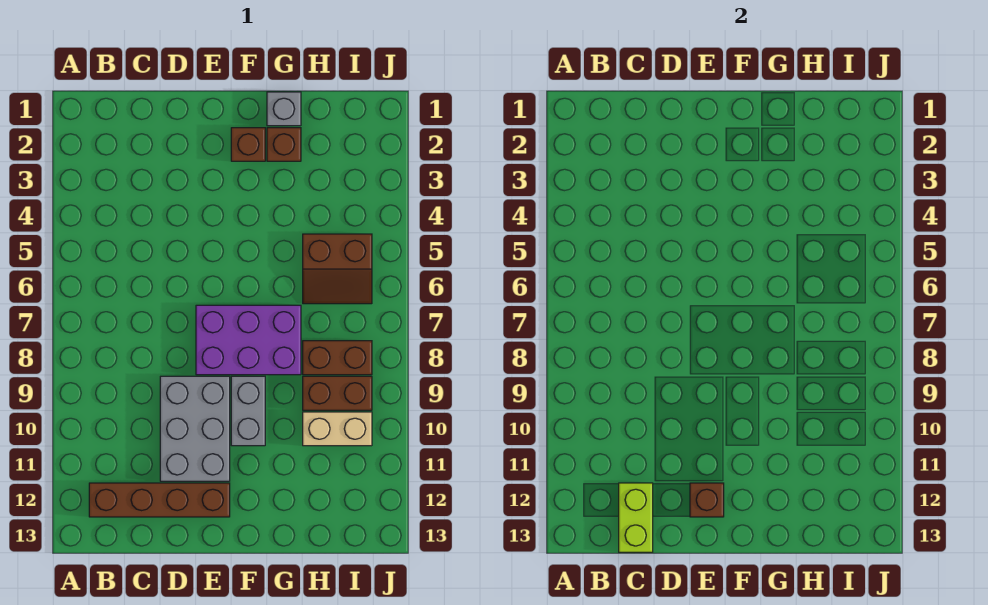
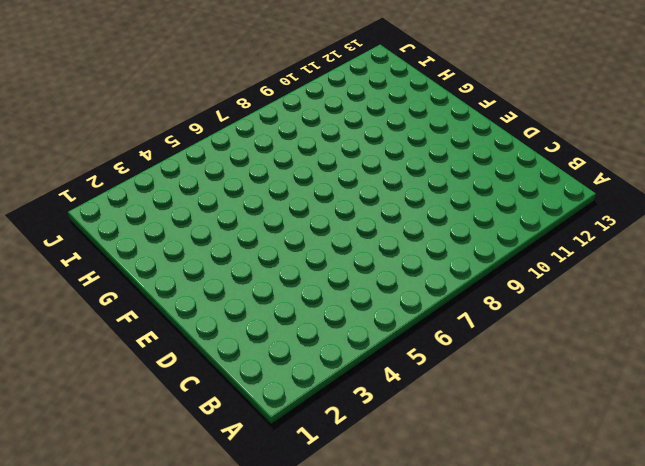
none -> brown 1x4 brick [89,483,230,517]
none -> grey 2x3 brick [160,376,230,481]
none -> purple 2x3 brick [196,305,301,375]

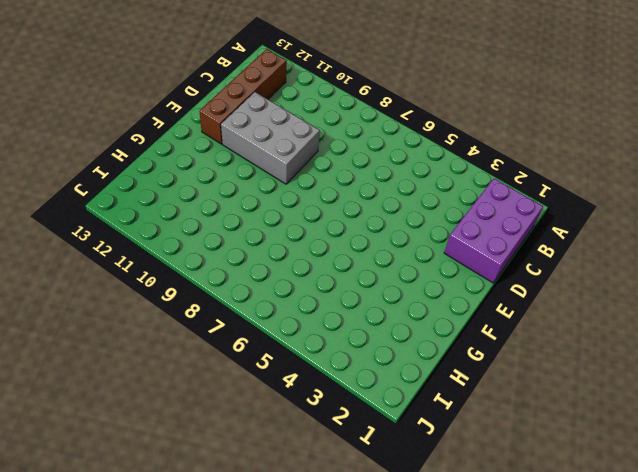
purple 2x3 brick [444,179,543,283] -> purple 2x3 brick moved to [196,305,301,375]
none -> brown 1x1 brick [231,128,265,161]
none -> grey 1x2 brick [231,376,265,446]
none -> grey 1x1 brick [267,92,301,126]

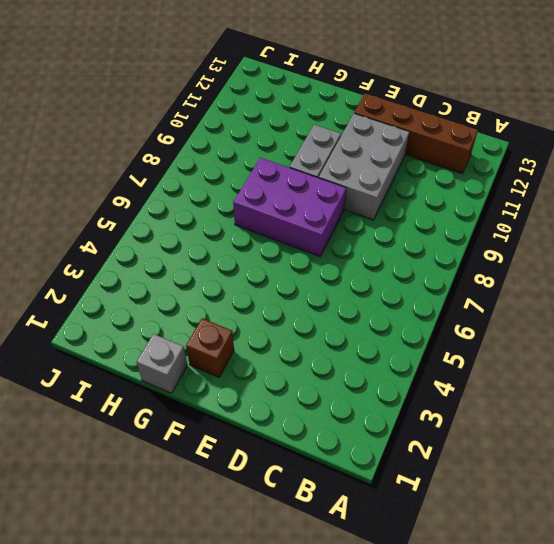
none -> brown 1x1 brick [267,128,301,161]
none -> brown 2x2 slope [303,234,372,304]
none -> brown 1x2 brick [303,341,372,375]

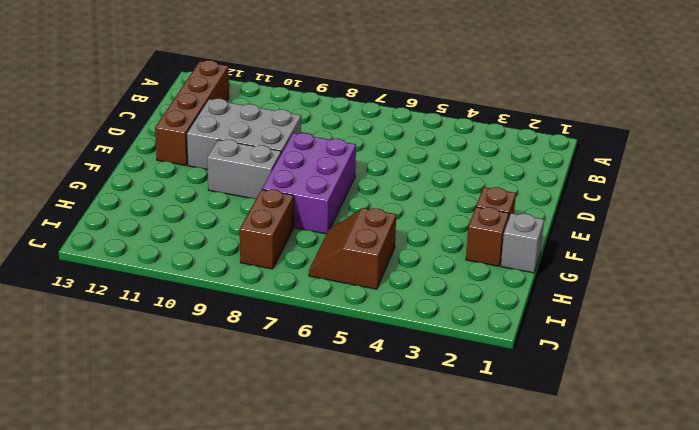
none -> brown 1x2 brick [303,376,372,410]
none -> tan 1x2 brick [303,412,372,446]
none -> lime 1x2 brick [619,483,653,552]

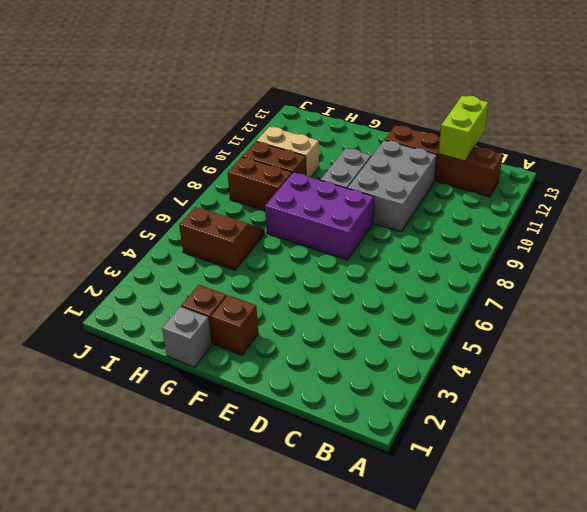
none -> brown 1x1 brick [690,483,724,517]

